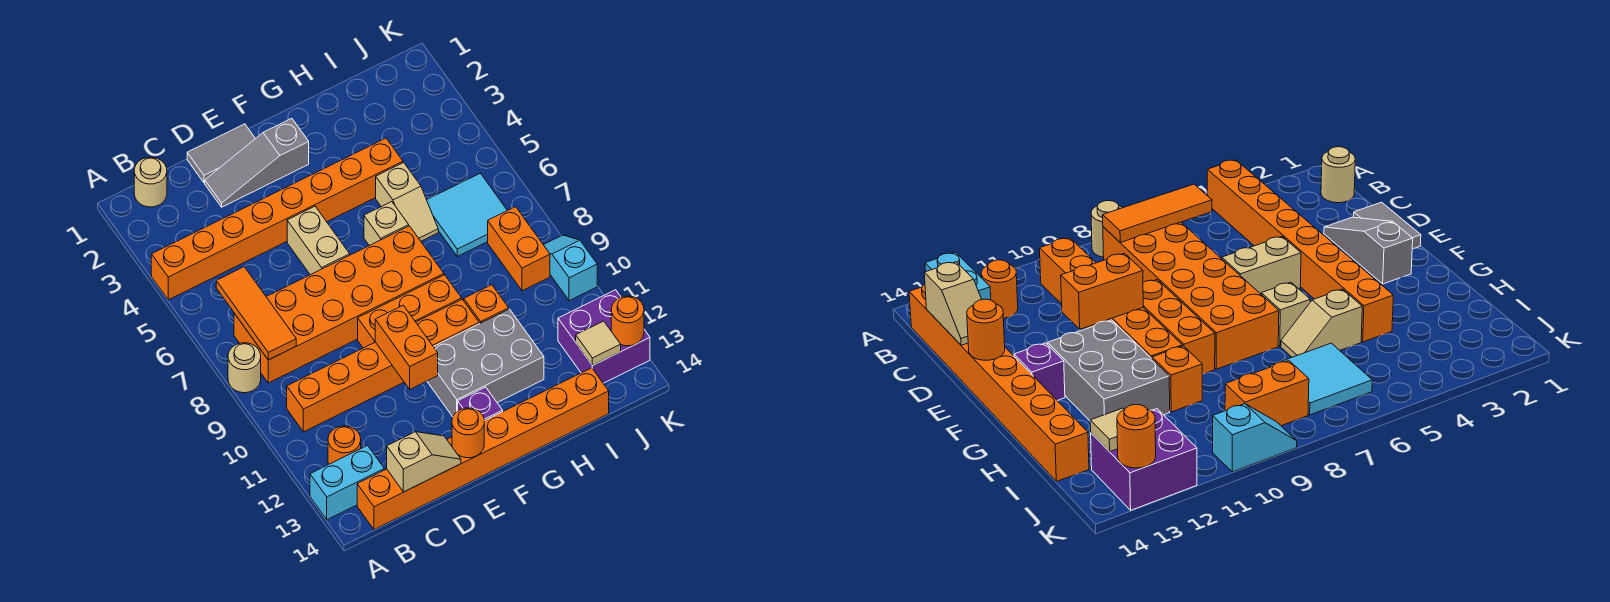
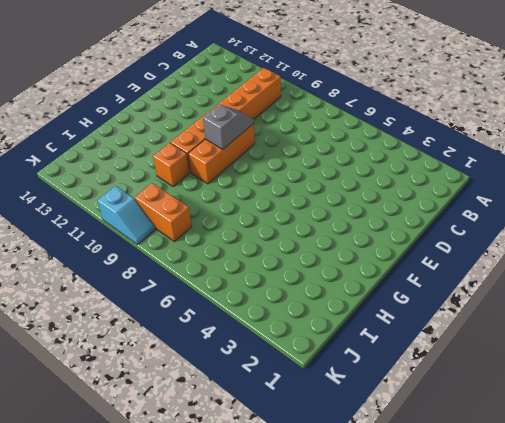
grey 1x2 slope [203,105,254,149] -> none
none -> orange 1x8 brick [151,138,403,300]
none -> tan 1x1 round brick [228,343,261,393]
none -> cyan 1x2 brick [310,446,384,520]

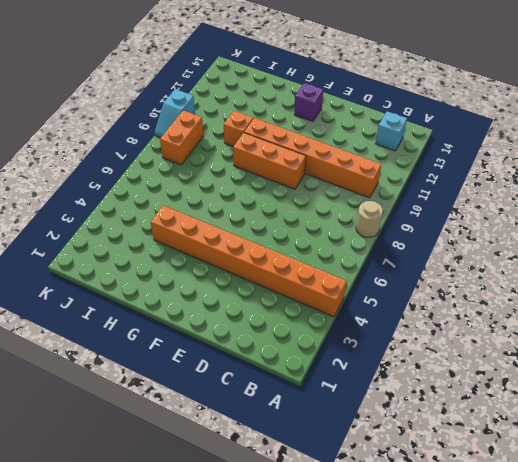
cyan 1x1 brick [376,111,407,151] -> cyan 1x2 brick [310,446,384,520]
none -> tan 1x1 round brick [134,157,167,207]
none -> orange 2x6 brick [234,226,444,383]
none -> orange 1x1 round brick [328,426,361,464]

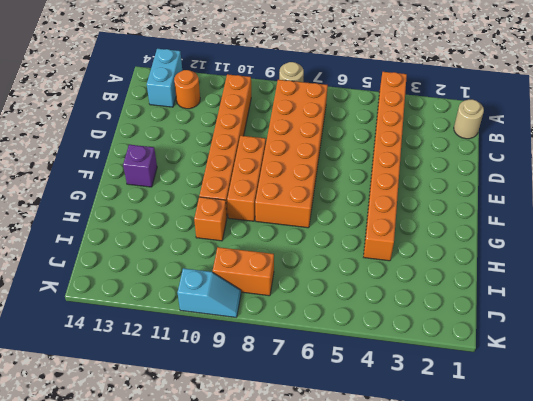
none -> orange 1x8 brick [357,368,609,530]
none -> grey 1x2 tile [187,124,255,183]
none -> grey 1x3 slope [205,118,309,207]

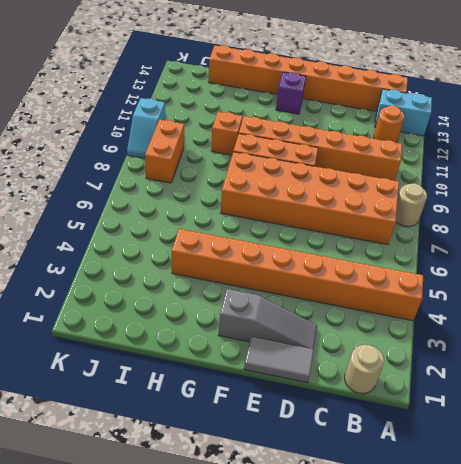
none -> tan 1x2 brick [287,206,350,275]
none -> grey 2x3 brick [427,309,544,417]
none -> tan 1x1 brick [364,202,409,246]

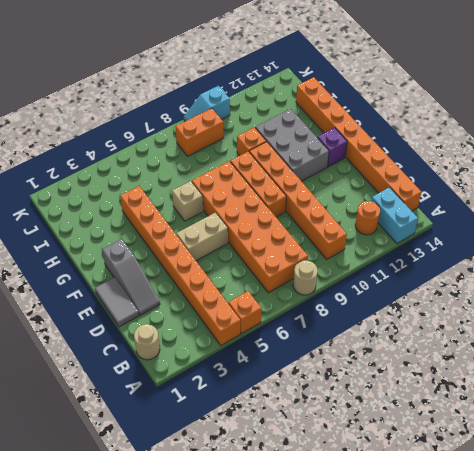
orange 1x1 brick [228,291,261,334] -> none
none -> tan 1x2 slope [376,163,438,241]
none -> cyan 2x2 tile [427,173,507,256]
none -> purple 2x2 brick [558,290,650,383]

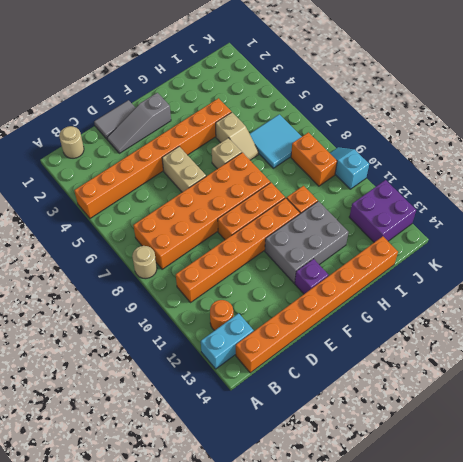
none -> orange 1x3 tile [216,267,296,360]
none -> tan 1x2 slope [387,432,461,492]
none -> orange 1x2 brick [375,305,438,389]

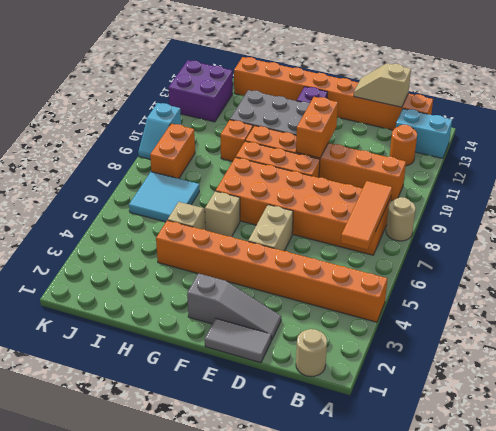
none -> orange 1x1 round brick [452,408,484,458]
none -> tan 1x1 tile [576,321,621,366]
none -> orange 1x1 round brick [611,296,644,346]

